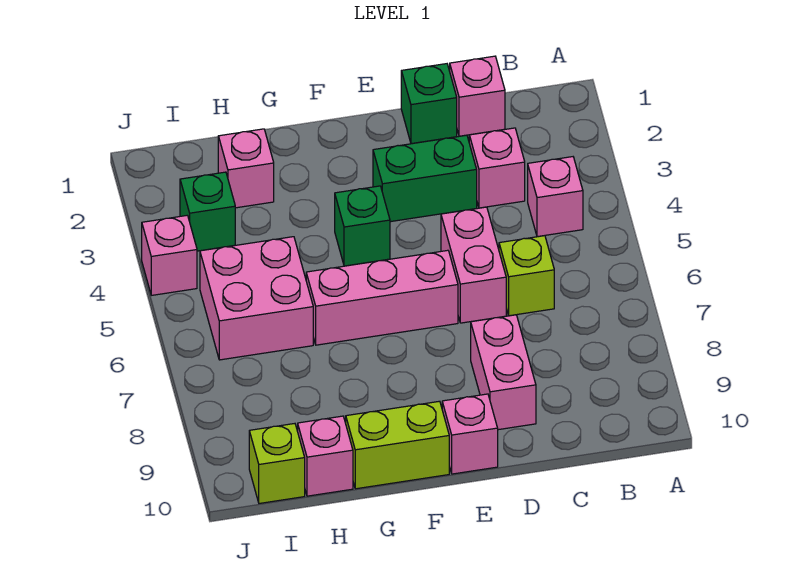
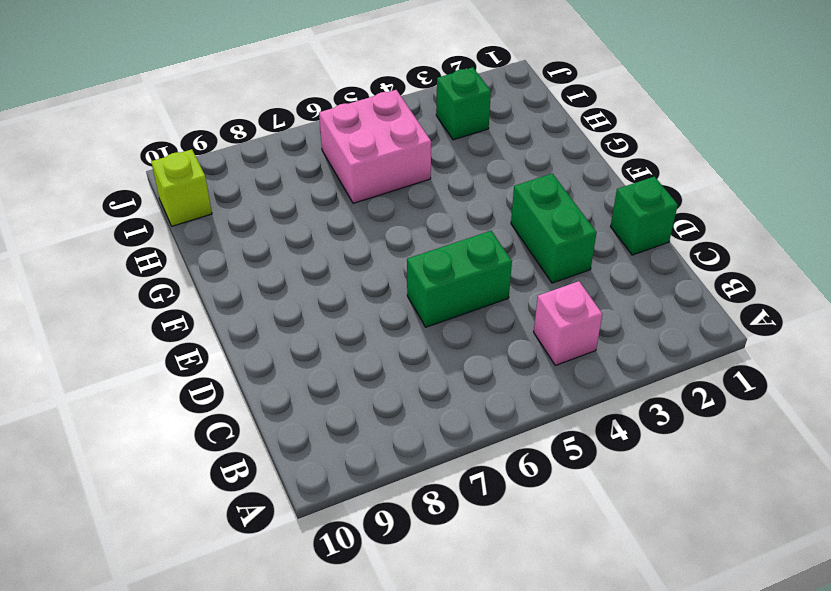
green 1x2 brick [407,231,512,327] -> pink 1x2 brick [441,207,506,323]
none -> pink 1x1 brick [450,56,505,136]
none -> pink 1x1 brick [469,128,525,208]
none -> lime 1x1 brick [499,236,554,316]

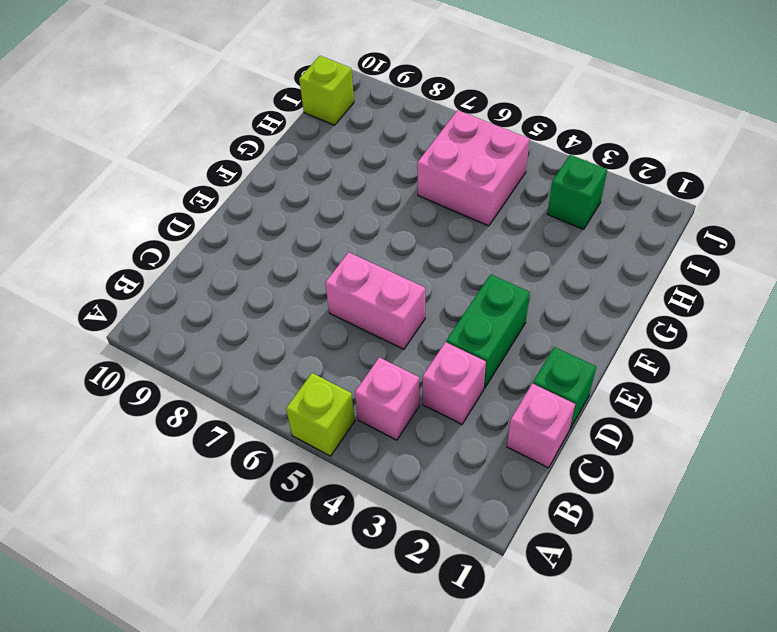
lime 1x1 brick [286,373,355,456] -> lime 1x1 brick moved to [499,236,554,316]
none -> pink 1x2 brick [471,315,536,430]
none -> pink 1x3 brick [306,250,458,345]
none -> pink 1x1 brick [442,394,498,474]

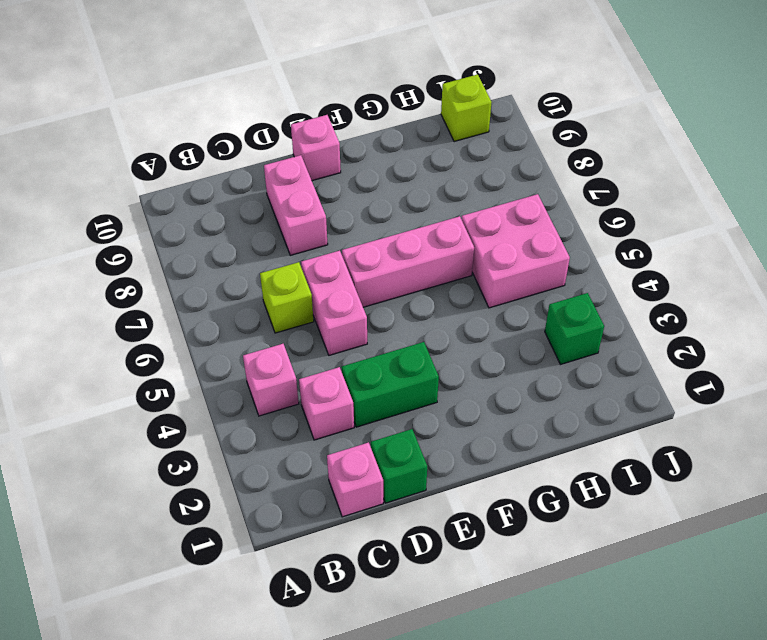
none -> green 1x1 brick [335,186,390,266]
none -> lime 1x2 brick [346,401,449,489]
none -> pink 1x1 brick [218,129,274,208]

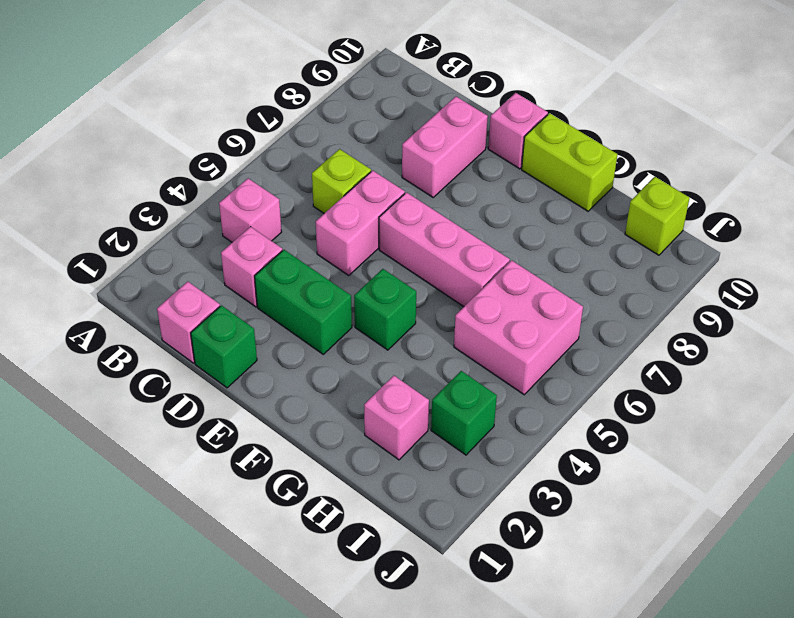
none -> pink 1x1 brick [298,416,353,496]
none -> pink 1x1 brick [142,215,197,295]

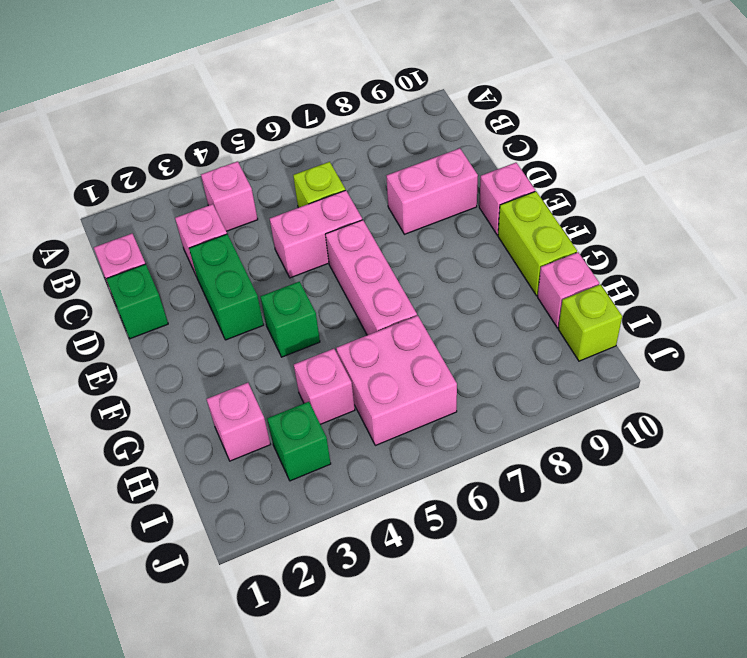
pink 1x1 brick [294,349,355,424] -> pink 1x1 brick moved to [142,215,197,295]

